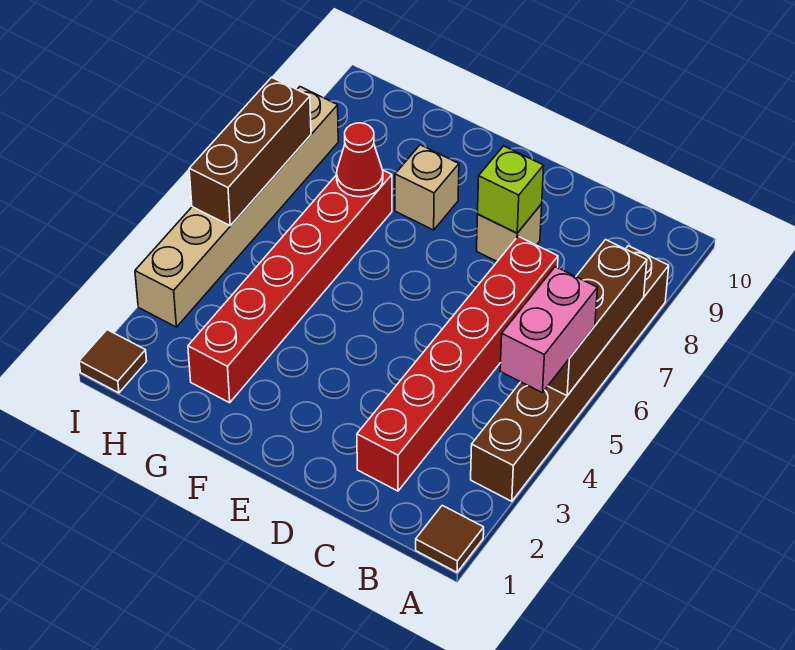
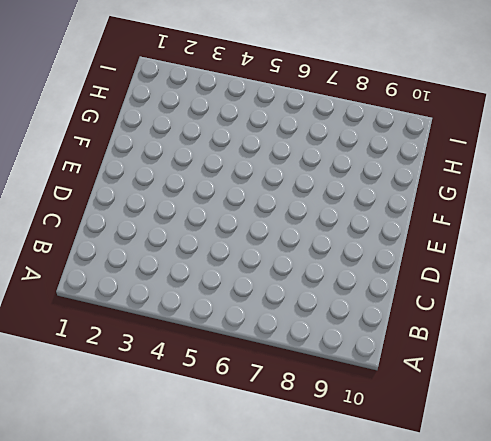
none -> brown 1x1 tile [416,505,484,572]
none -> brown 1x6 brick [471,246,669,501]
none -> red 1x6 brick [357,236,558,491]

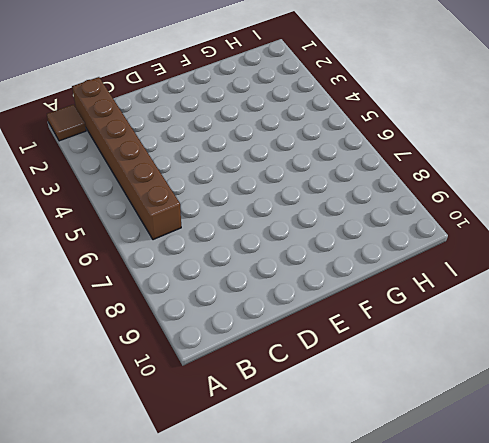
brown 1x6 brick [72,77,181,240] -> brown 1x6 brick moved to [471,246,669,501]
none -> red 1x6 brick [357,236,558,491]
none -> tan 1x1 brick [477,204,542,261]
none -> tan 1x1 brick [395,145,459,230]

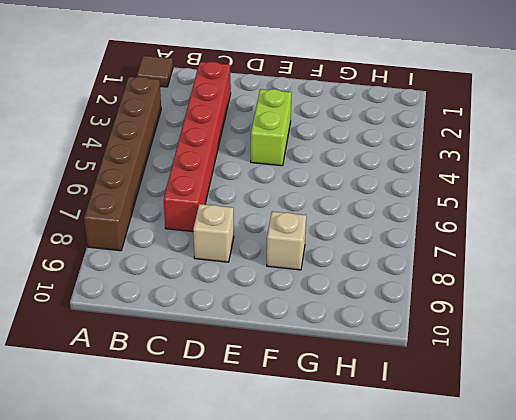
lime 1x2 brick [251,89,292,166] -> none
none -> red 1x6 brick [188,170,392,403]
none -> brown 1x1 tile [79,330,147,393]
none -> tan 1x6 brick [135,87,338,327]

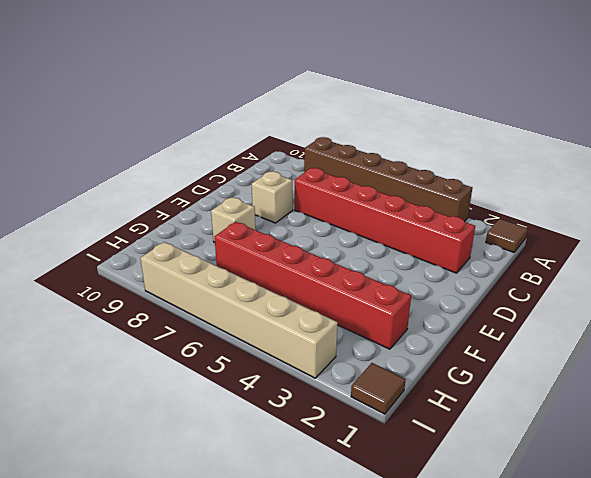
none -> brown 1x3 brick [548,240,647,396]
none -> lime 1x1 brick [478,146,544,233]
none -> red 1x1 cone [337,123,383,197]

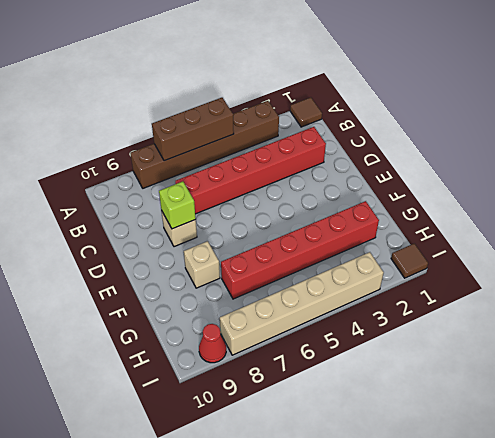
red 1x1 cone [199,324,226,363] -> red 1x1 cone moved to [337,123,383,197]
none -> brown 1x3 brick [189,77,311,226]
none -> pink 1x2 brick [500,267,597,392]

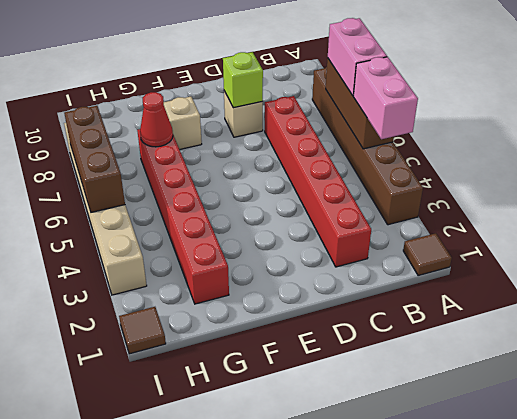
pink 1x2 brick [328,18,387,96] -> none

